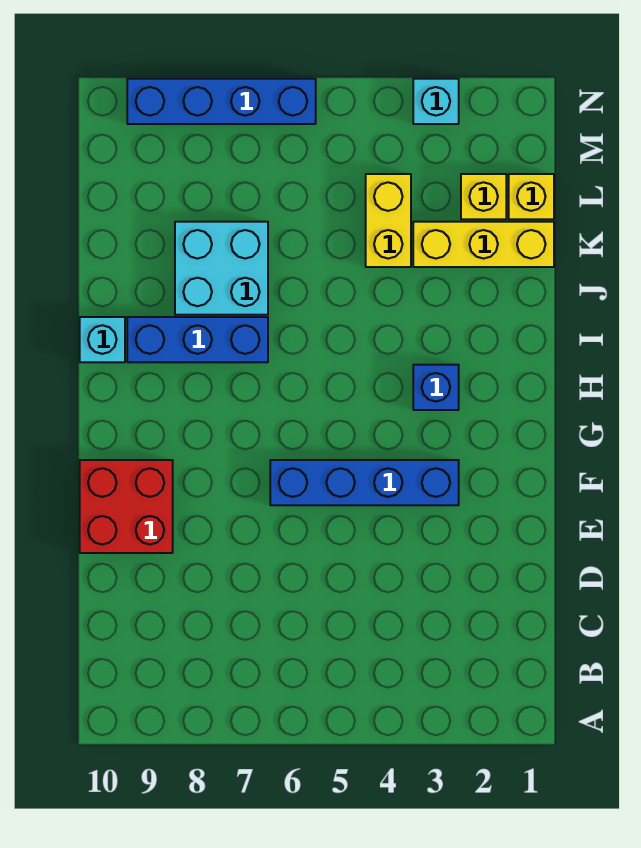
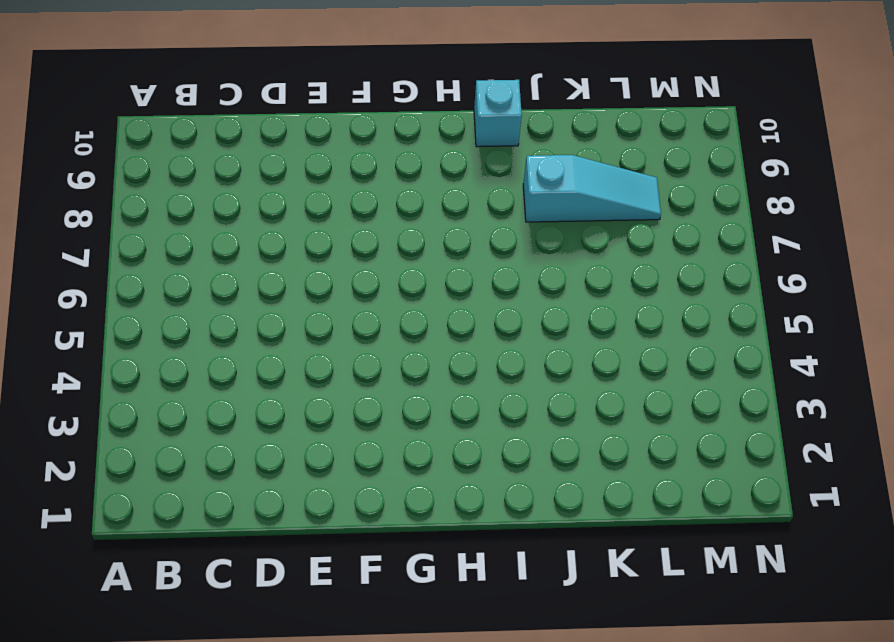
cyan 1x3 slope [523,155,661,222] -> cyan 2x2 brick [175,222,268,315]
none -> red 2x2 brick [80,460,173,553]
none -> blue 1x4 brick [270,460,459,505]
none -> blue 1x1 brick [413,365,459,410]

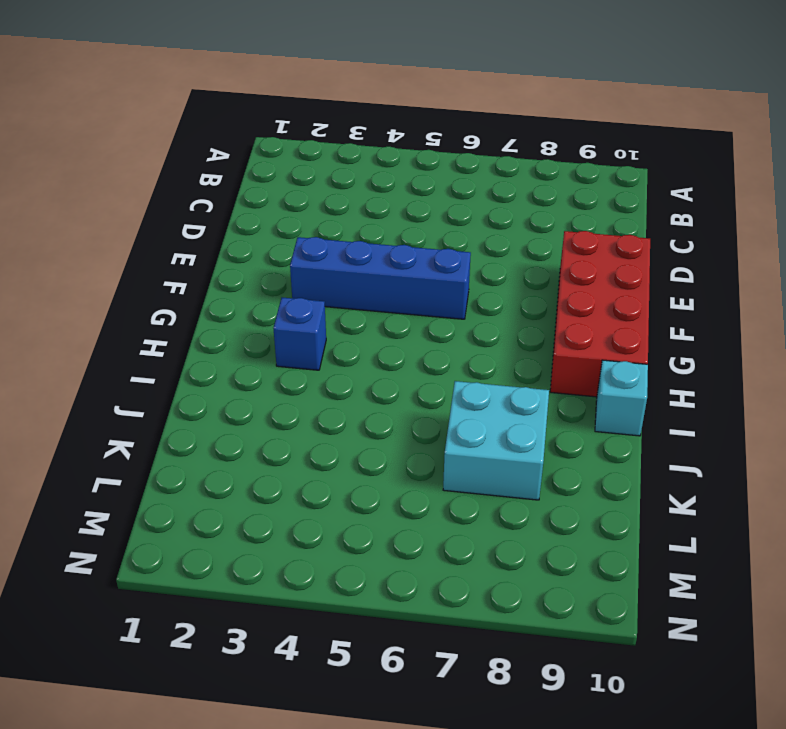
red 2x4 brick [550,231,650,397] -> red 2x2 brick [80,460,173,553]
none -> blue 1x3 brick [127,317,268,362]
none -> yellow 1x3 brick [413,222,554,267]
none -> yellow 1x2 brick [366,174,411,267]

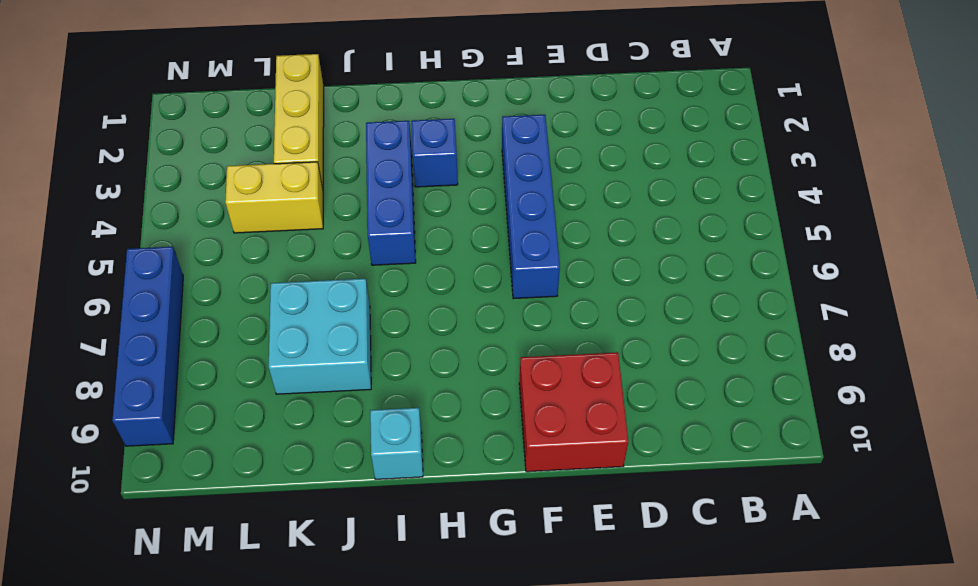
blue 1x3 brick [366,121,416,265] -> blue 1x3 brick moved to [127,317,268,362]
none -> yellow 1x1 brick [509,174,554,219]
none -> yellow 1x1 brick [461,174,506,219]
none -> cyan 1x1 brick [413,79,459,124]

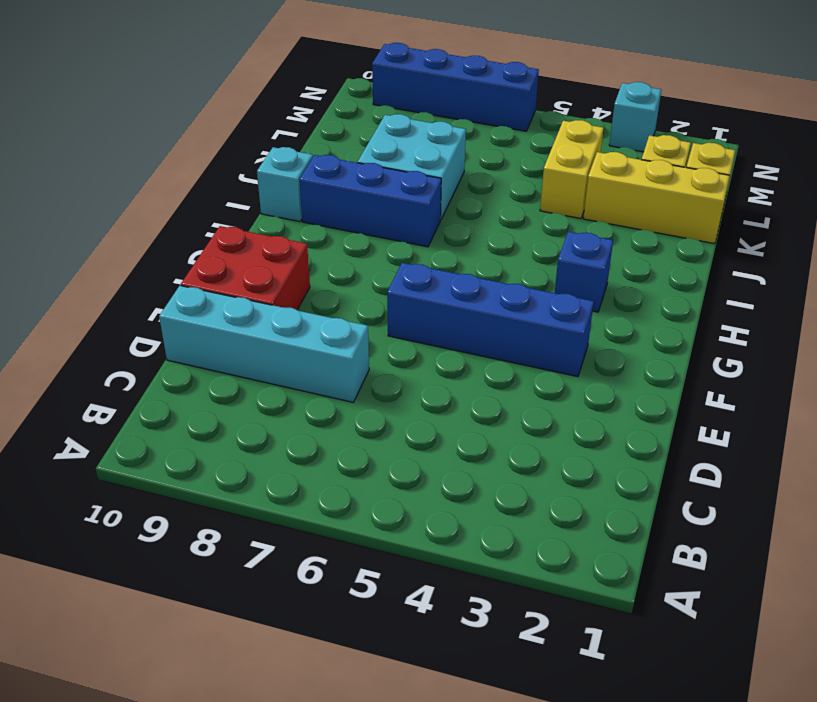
cyan 1x4 brick [159,286,369,402] -> none

